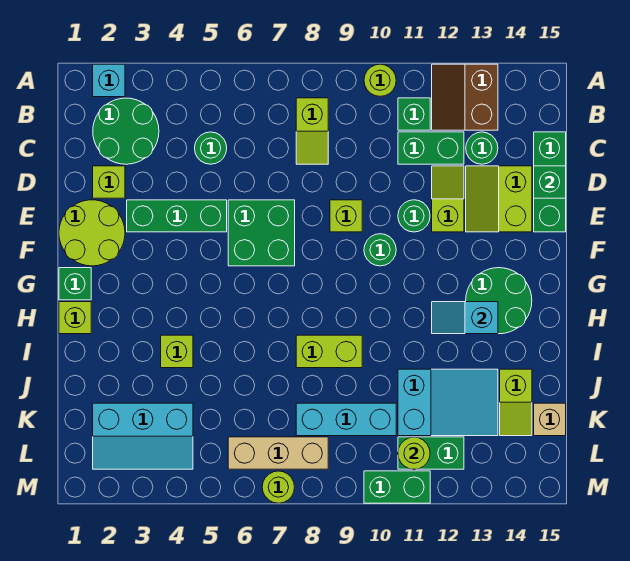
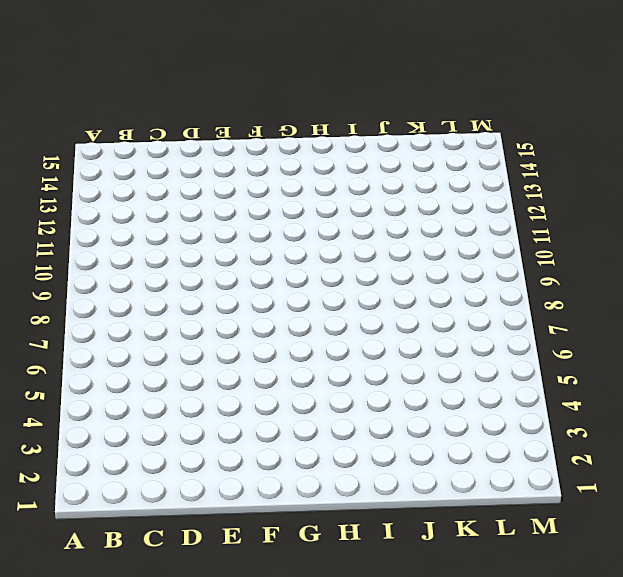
none -> cyan 1x1 brick [93,64,125,97]
none -> lime 1x1 round brick [364,64,396,96]
none -> brown 2x2 slope [432,64,498,130]
none -> green 2x2 round brick [93,98,159,164]

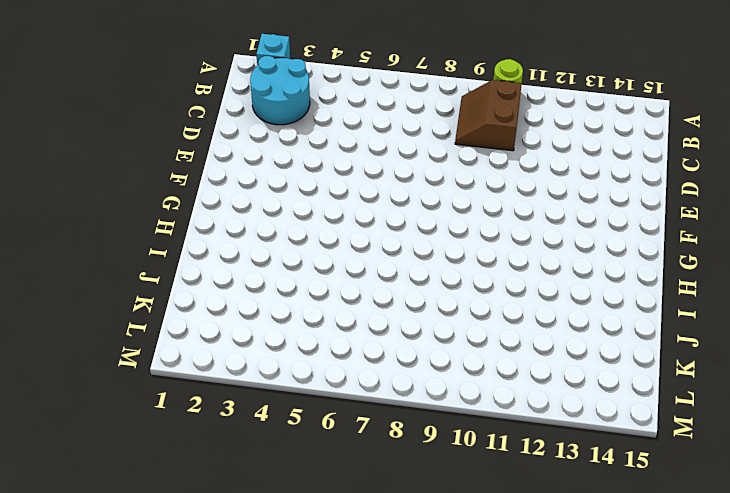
cyan 2x2 round brick [250,56,310,125] -> green 2x2 round brick [93,98,159,164]
brown 2x2 slope [455,80,522,151] -> brown 2x2 slope moved to [432,64,498,130]
none -> lime 1x2 slope [296,98,328,164]
none -> green 1x1 brick [398,98,430,130]
none -> green 1x1 round brick [195,132,227,164]
none -> green 1x2 brick [398,132,464,164]

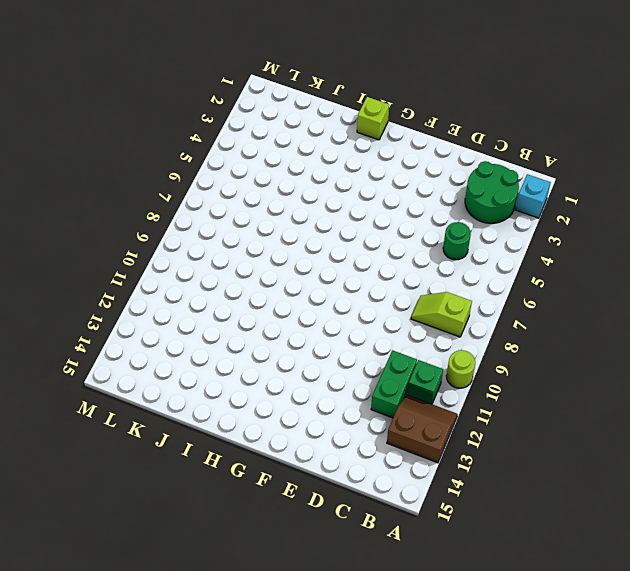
none -> green 1x1 round brick [466,132,498,164]
none -> green 1x3 brick [534,132,566,232]
none -> lime 1x1 brick [93,166,125,198]
none -> lime 1x2 slope [432,166,464,232]

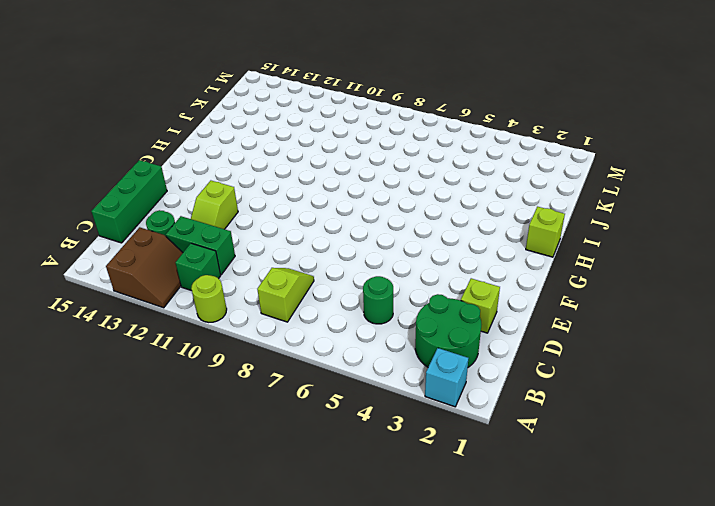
none -> lime 2x2 slope [466,166,532,232]
none -> lime 2x2 round brick [59,200,125,266]
none -> green 1x3 brick [127,200,227,232]
none -> green 2x2 brick [228,200,295,266]

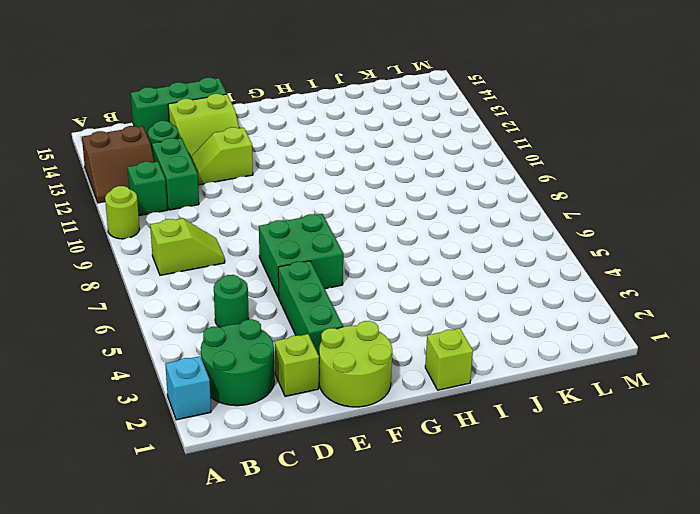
none -> lime 1x1 brick [330,200,362,232]
none -> green 1x1 round brick [398,200,430,232]
none -> green 1x1 round brick [364,234,396,266]
none -> green 1x1 brick [59,268,91,300]

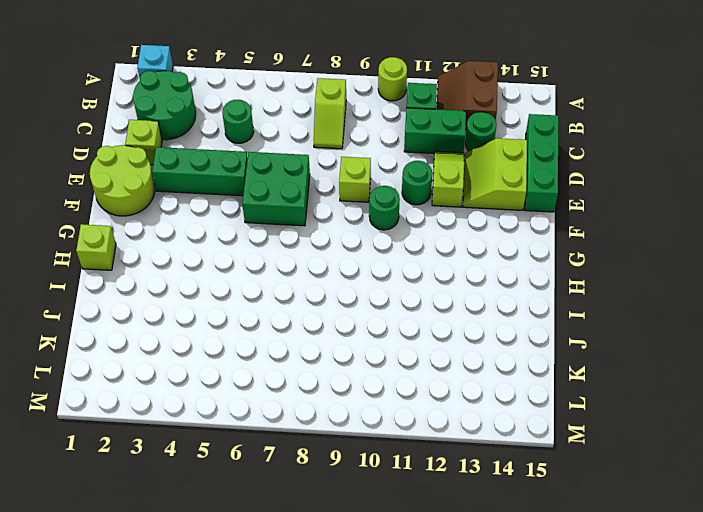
none -> green 1x1 brick [59,268,91,300]
none -> green 2x2 round brick [466,268,532,334]
none -> lime 1x1 brick [161,335,193,368]
none -> lime 1x2 brick [296,335,362,368]

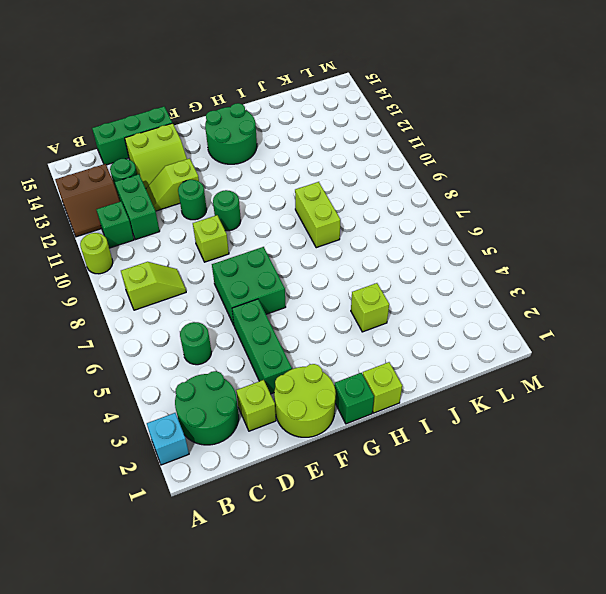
none -> cyan 2x3 slope [398,369,498,436]
none -> lime 1x2 slope [500,369,532,436]
none -> cyan 2x3 slope [93,403,193,469]
none -> cyan 1x3 brick [296,403,396,436]

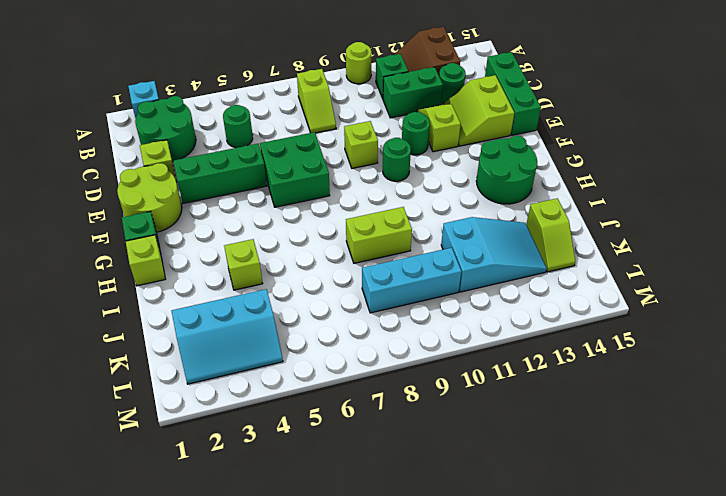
none -> tan 1x1 brick [534,403,566,436]
none -> tan 1x3 brick [228,437,328,469]
none -> green 1x2 brick [398,437,464,469]
none -> lime 1x1 round brick [262,471,295,503]

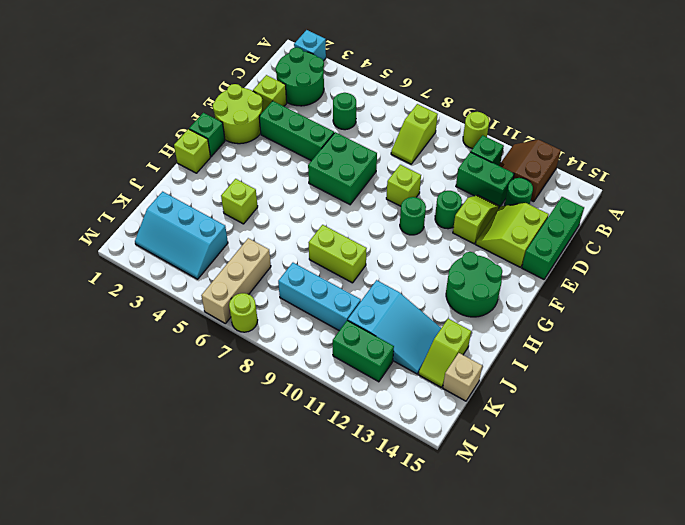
tan 1x3 brick [201,238,271,323] -> tan 1x3 brick turned to [228,437,328,469]
none -> green 1x2 brick [364,471,430,503]
none -> green 1x1 brick [534,166,566,198]
none -> cyan 1x2 slope [432,302,498,334]
none -> lime 1x1 round brick [398,437,430,469]

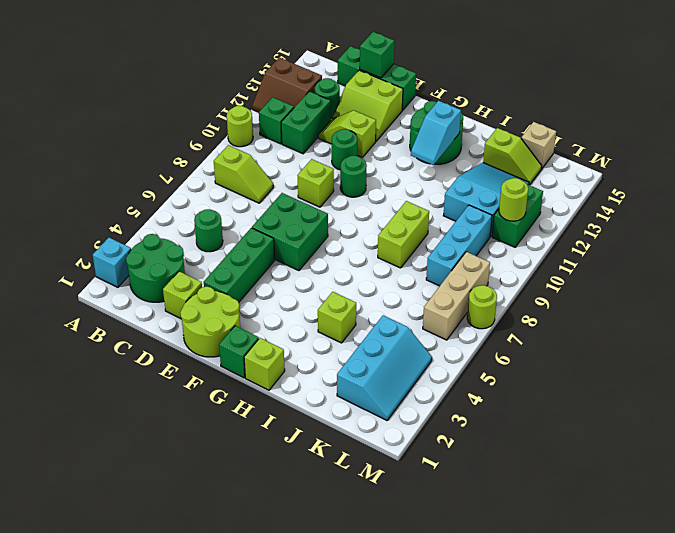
none -> green 1x2 brick [364,471,430,503]

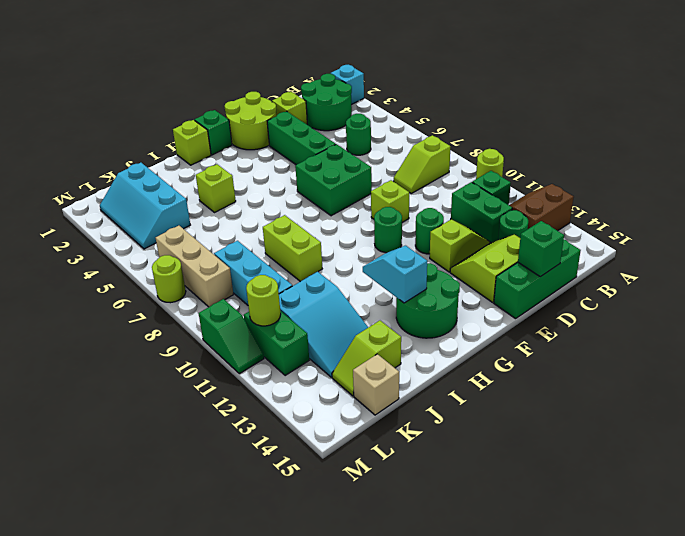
green 1x2 slope [198,299,264,374] -> green 1x2 brick [364,471,430,503]

